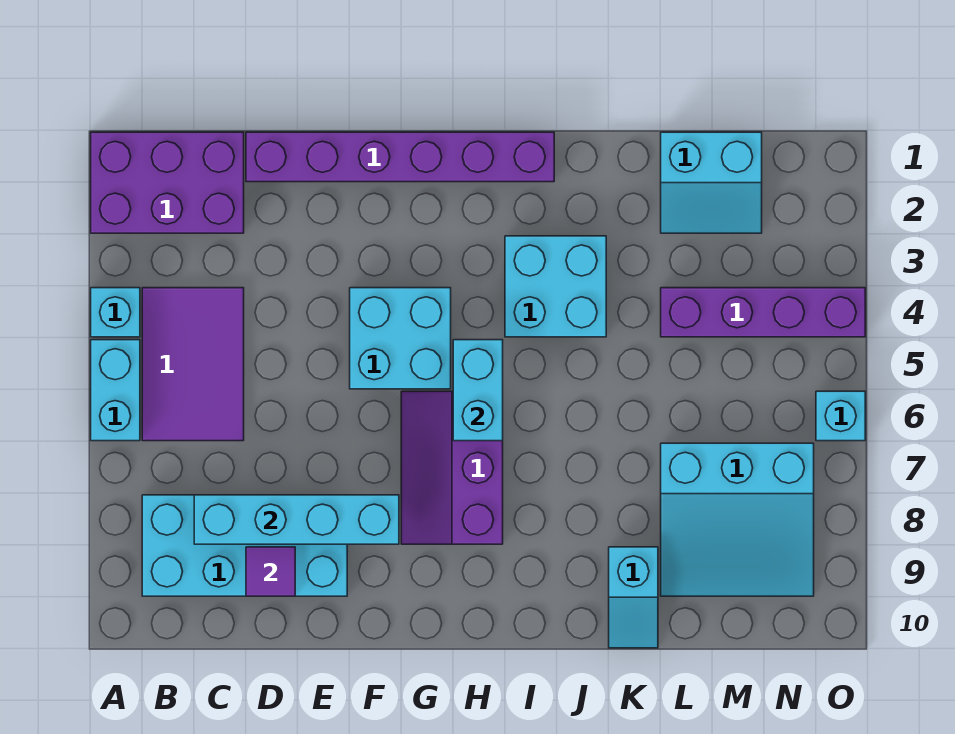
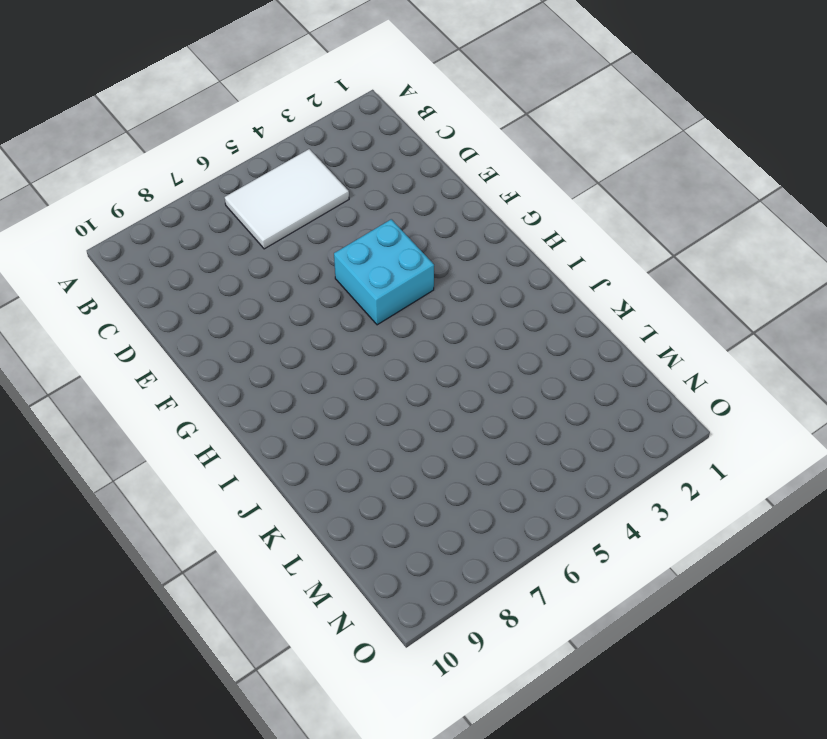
white 2x3 tile [225,149,349,249] -> purple 2x3 tile [142,288,244,441]
none -> purple 2x3 brick [91,132,244,233]
none -> cyan 1x1 brick [91,288,140,337]
none -> cyan 1x2 brick [91,340,140,441]

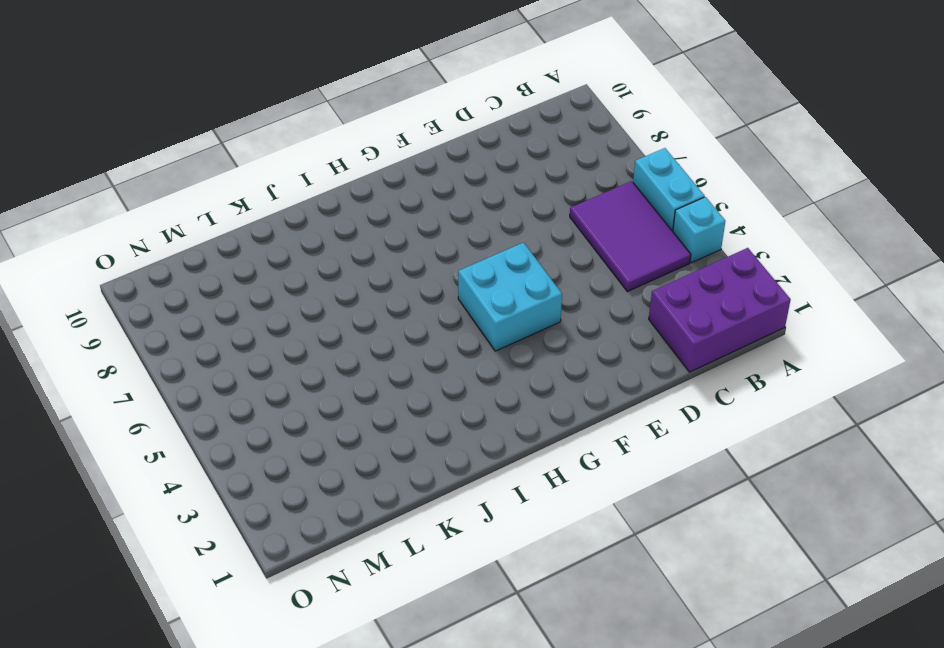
none -> cyan 2x4 brick [142,495,347,596]
none -> purple 1x6 brick [246,132,554,182]
none -> purple 2x3 slope [401,391,503,544]

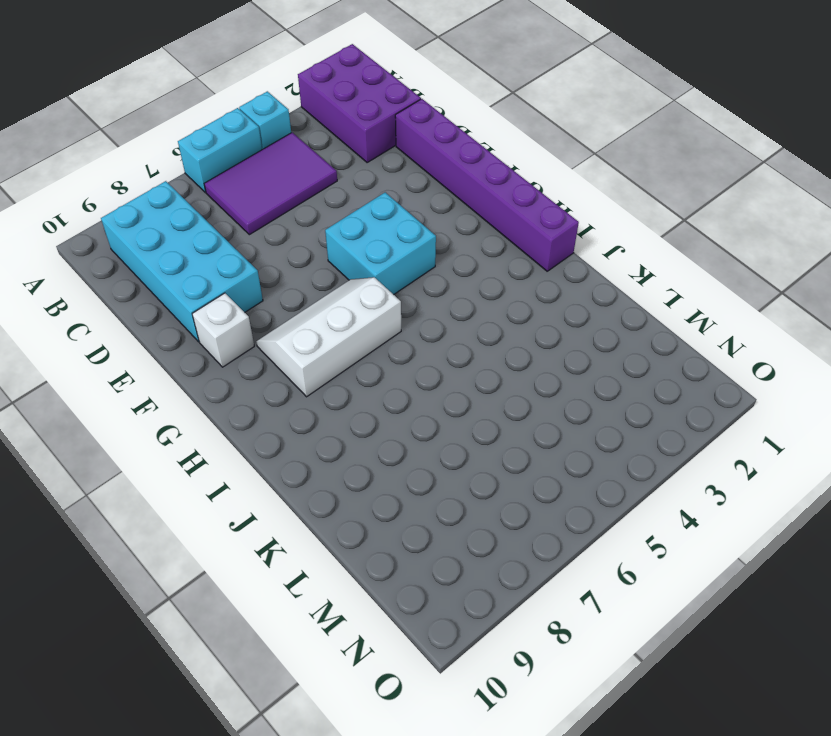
white 1x1 brick [192,293,254,367] -> none
white 2x3 slope [256,277,401,397] -> purple 2x3 slope [401,391,503,544]
none -> cyan 2x2 brick [505,236,606,337]
none -> cyan 1x2 slope [609,547,658,648]
none -> cyan 2x2 slope [661,132,762,233]

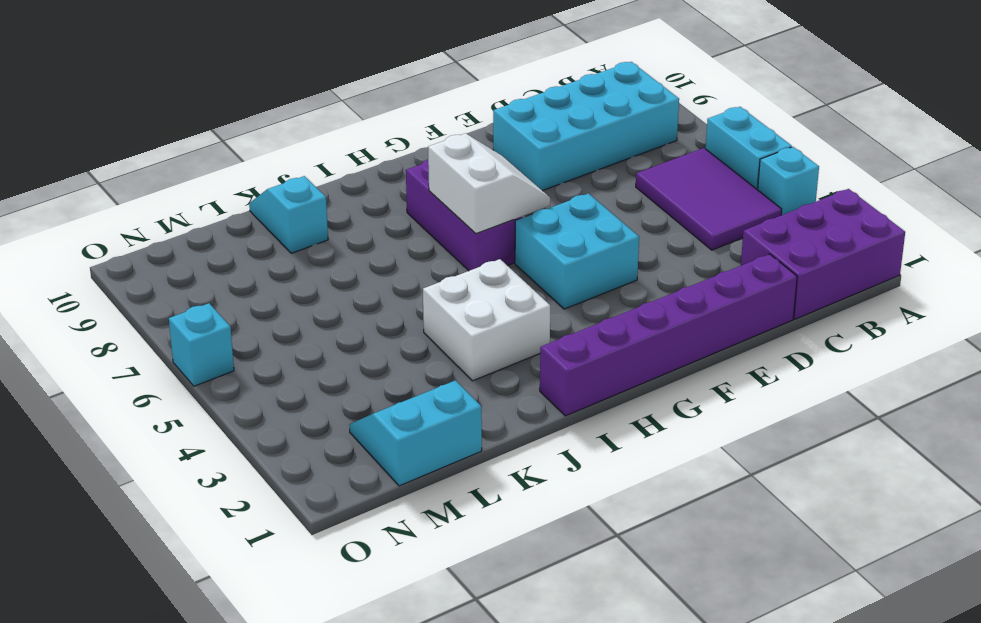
white 2x2 slope [428,133,550,234] -> cyan 1x2 brick [453,340,503,441]
white 2x2 brick [423,259,550,381] -> cyan 2x2 brick [505,236,606,337]
none -> purple 1x4 brick [661,288,865,337]
none -> cyan 3x3 slope [661,443,814,596]
none -> cyan 1x4 brick [194,495,399,544]

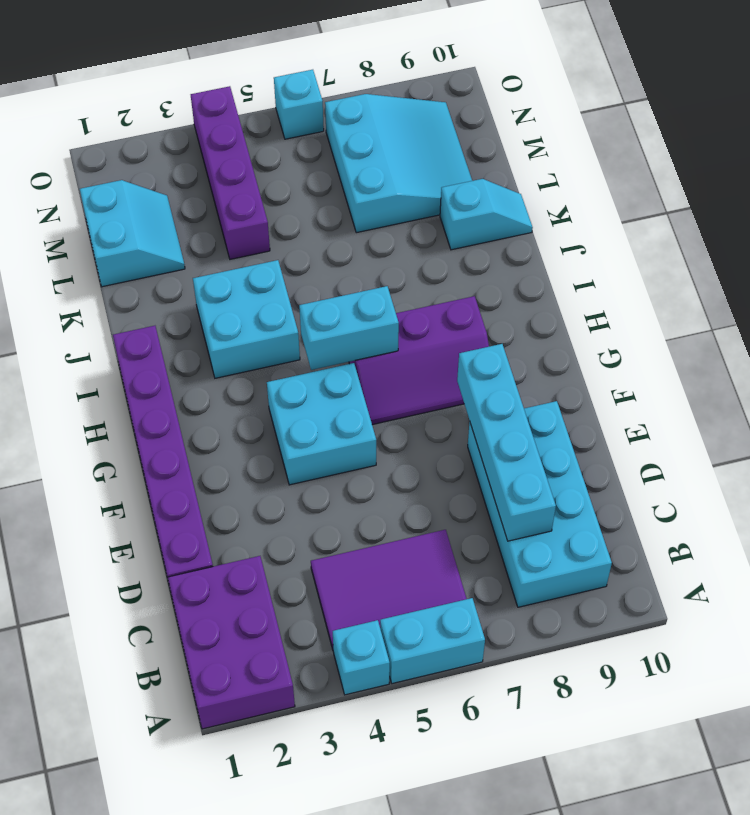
none -> purple 1x1 tile [246,547,295,596]

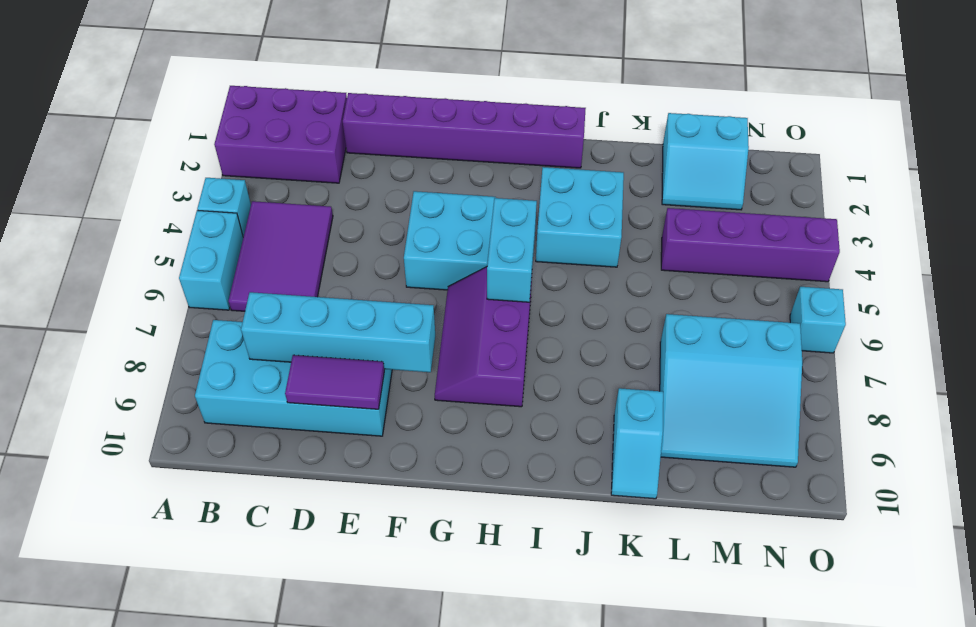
purple 1x2 tile [285,355,384,409] -> purple 1x1 tile [246,547,295,596]

